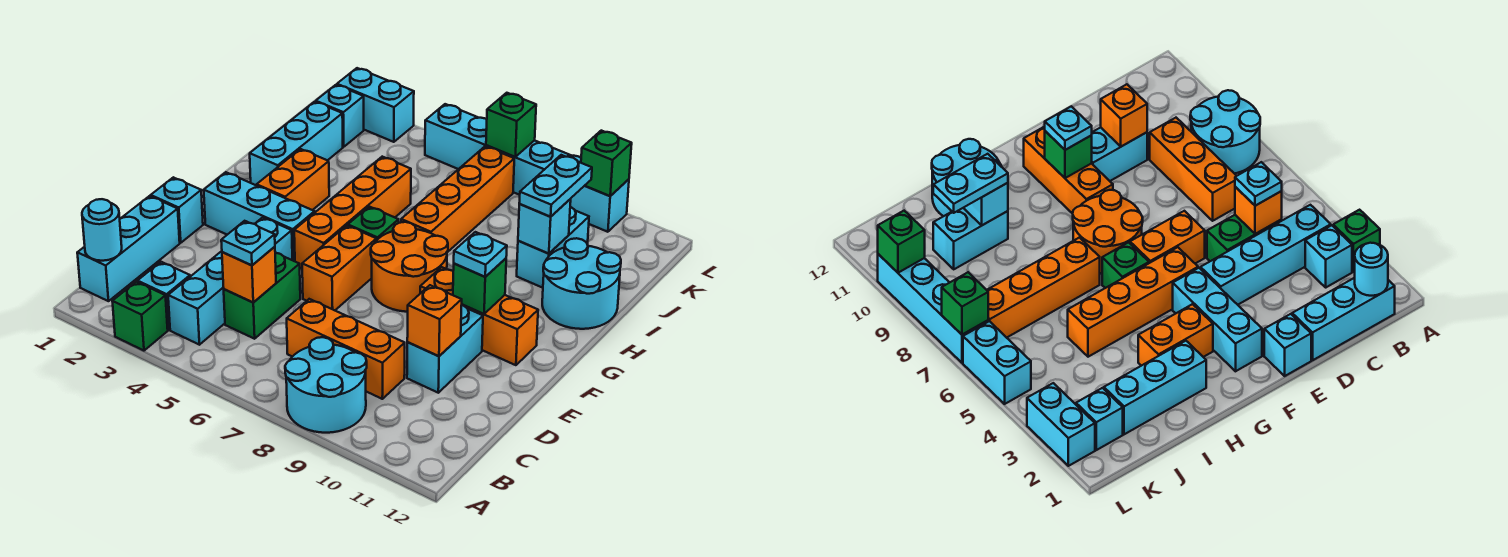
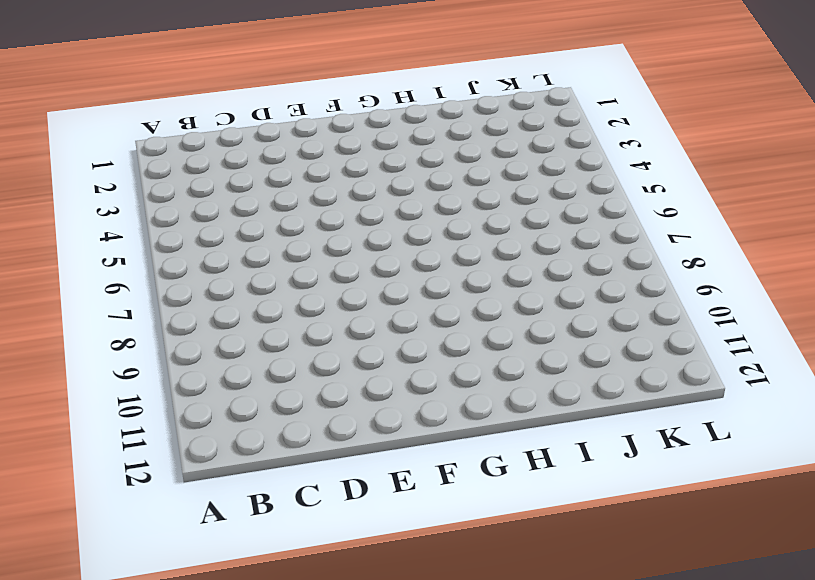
none -> green 1x1 brick [112,282,168,351]
none -> cyan 2x2 round brick [285,337,367,433]
none -> cyan 1x3 brick [77,196,180,301]
none -> cyan 1x1 brick [138,262,190,330]

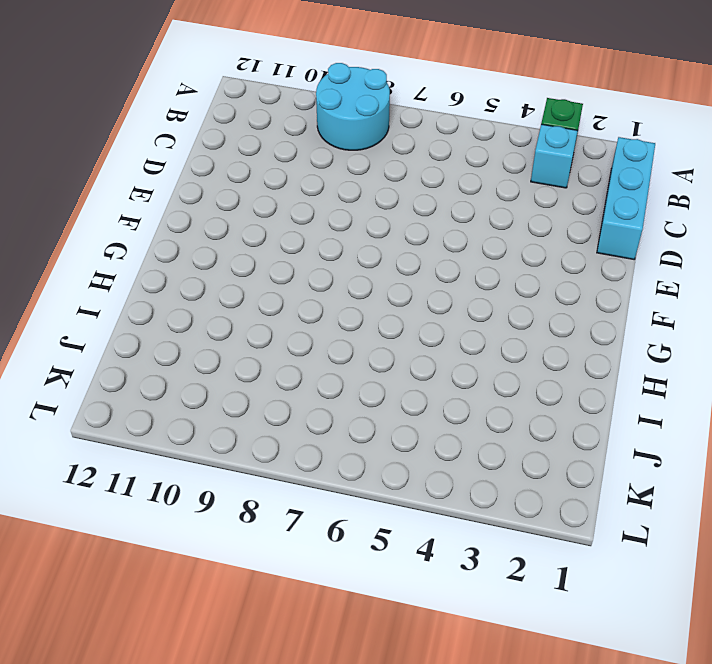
none -> cyan 1x4 brick [168,217,292,345]
none -> green 1x2 brick [224,253,300,339]
none -> orange 1x3 brick [287,299,405,399]
none -> cyan 1x2 brick [407,305,483,393]

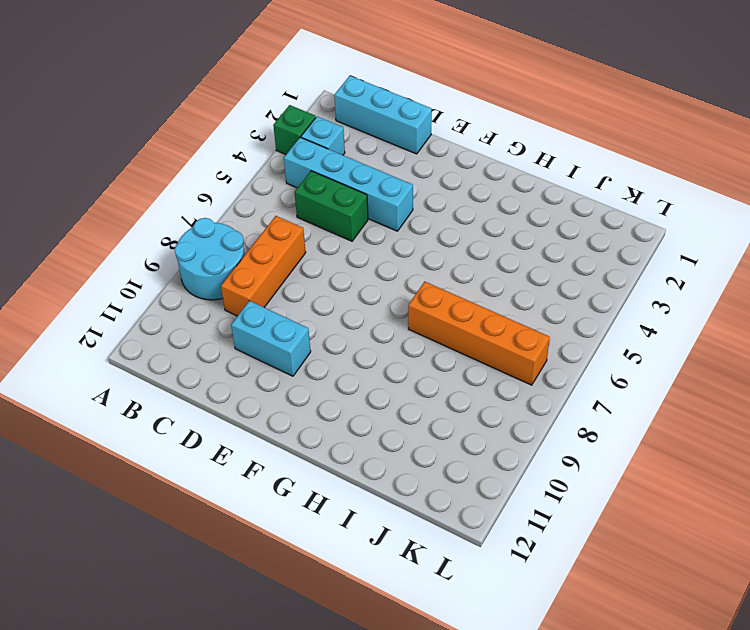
none -> cyan 1x1 brick [151,177,203,243]
none -> orange 1x2 brick [302,226,376,310]
none -> cyan 1x3 brick [204,172,315,261]
none -> orange 1x4 brick [294,157,411,268]

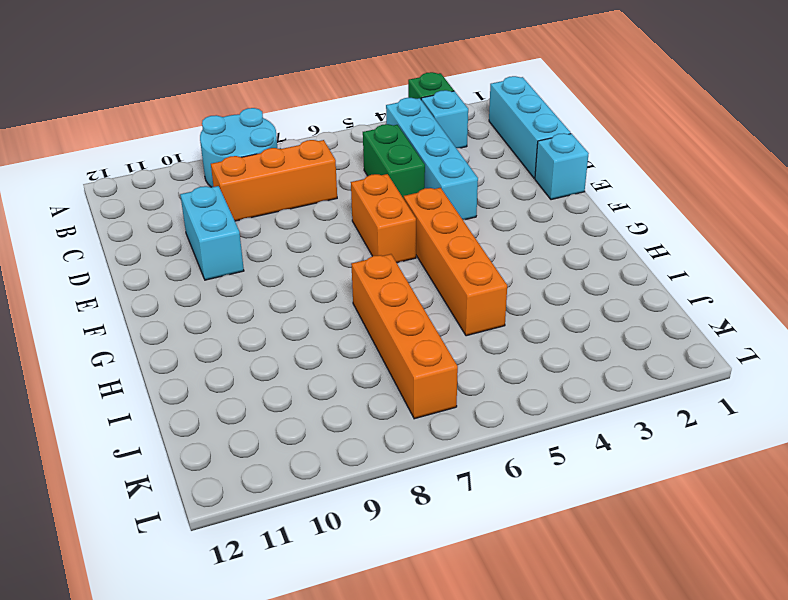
none -> cyan 1x3 brick [204,172,315,261]
none -> orange 2x2 round brick [371,222,448,312]
none -> orange 1x3 brick [420,267,538,365]
none -> orange 1x2 brick [257,149,329,210]

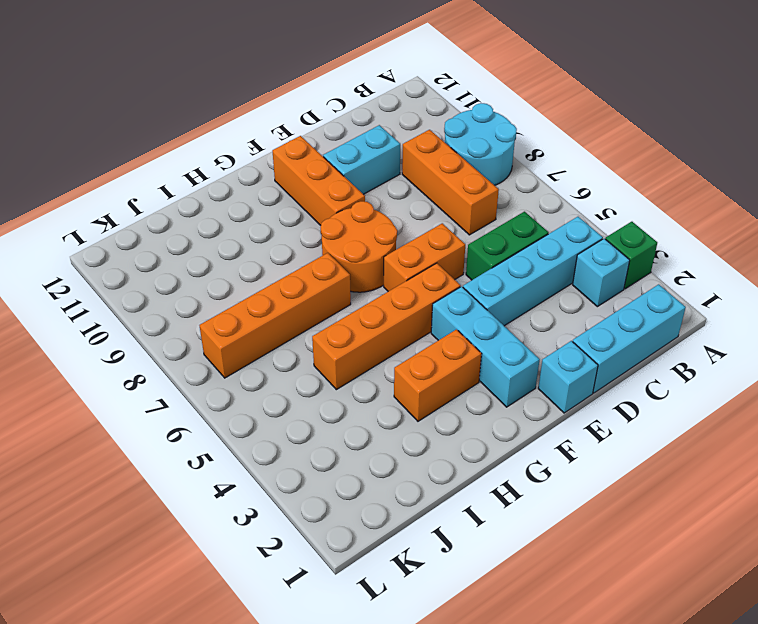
none -> green 1x1 brick [348,207,399,241]
none -> cyan 1x3 brick [250,102,343,185]
none -> cyan 2x2 round brick [542,238,621,329]
none -> cyan 1x2 brick [517,207,589,288]

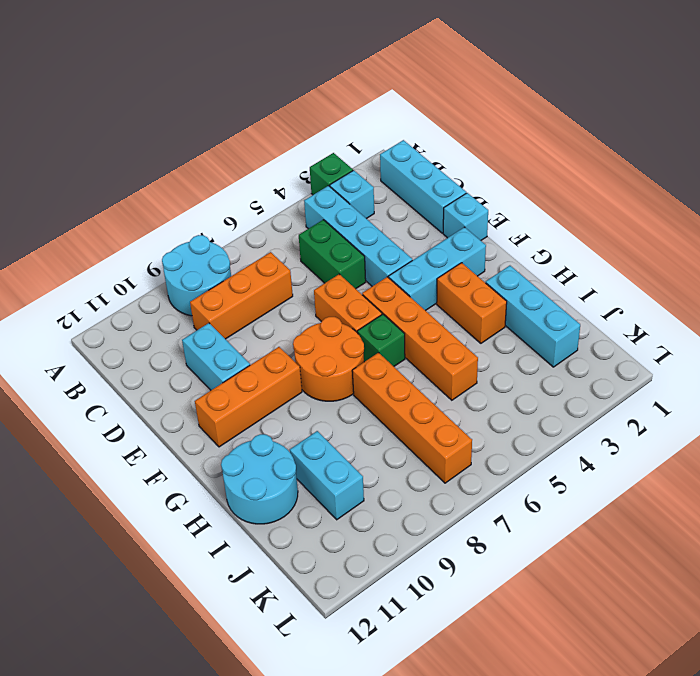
none -> cyan 1x1 brick [316,85,364,147]
none -> cyan 1x2 brick [337,68,414,142]
none -> cyan 1x2 brick [425,104,487,169]
none -> cyan 1x4 brick [486,140,629,232]

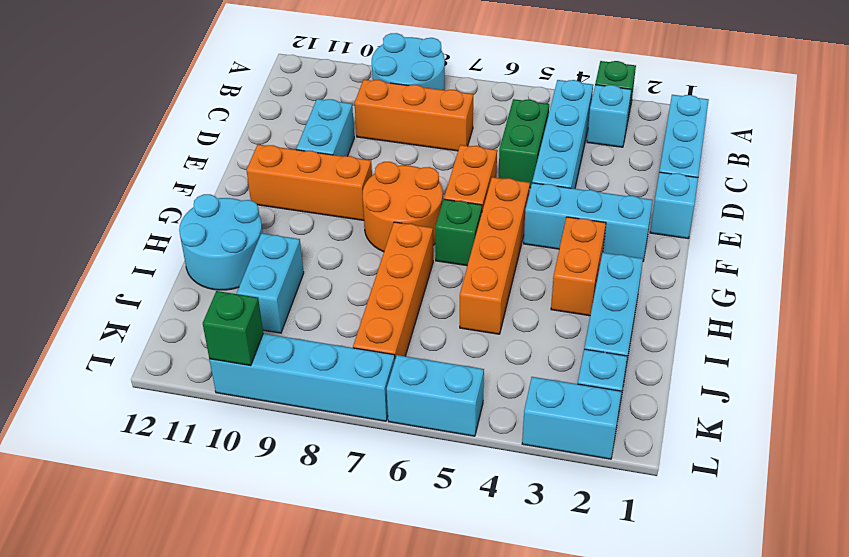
none -> cyan 1x1 round brick [82,199,122,261]
none -> orange 1x1 brick [222,247,276,302]
none -> orange 1x1 brick [407,285,462,356]
none -> green 1x1 brick [453,258,506,314]

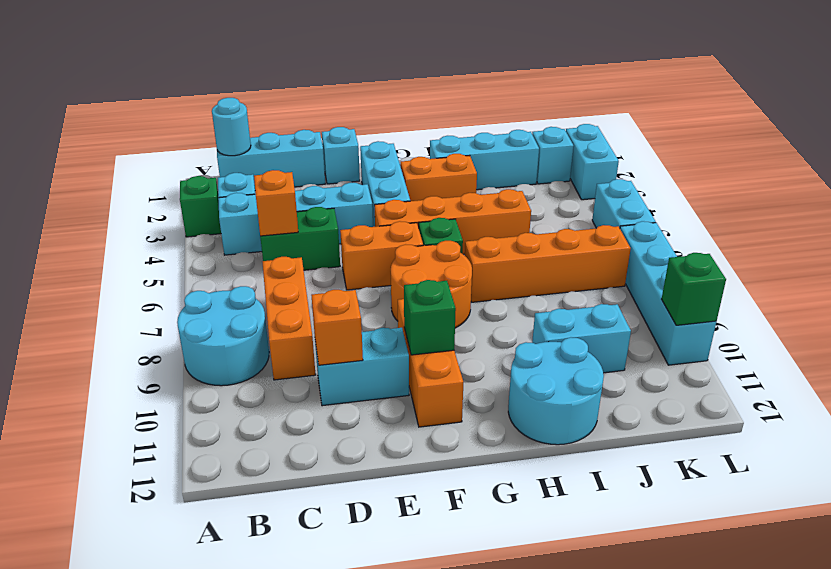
none -> cyan 1x1 brick [518,199,571,254]
none -> green 1x1 brick [486,93,536,157]
none -> cyan 1x1 plate [221,221,275,265]
none -> cyan 1x1 plate [454,232,507,277]

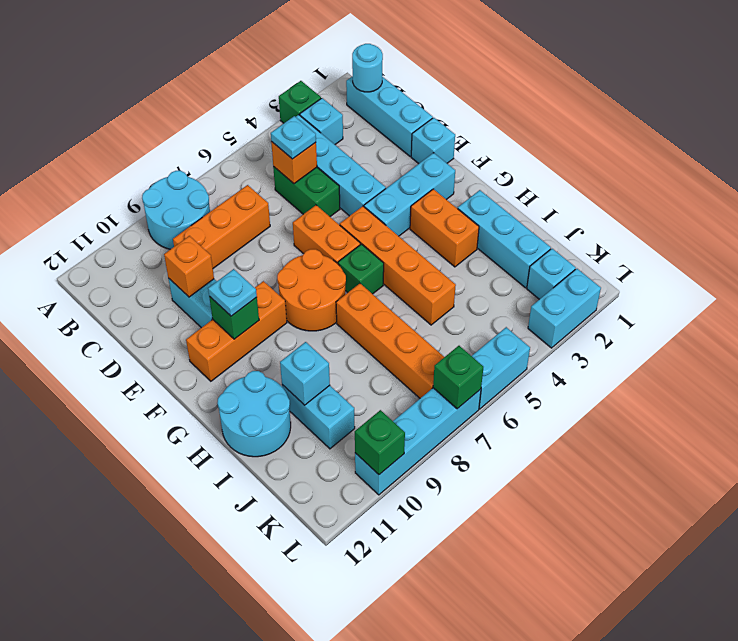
none -> cyan 1x2 plate [519,155,592,217]

